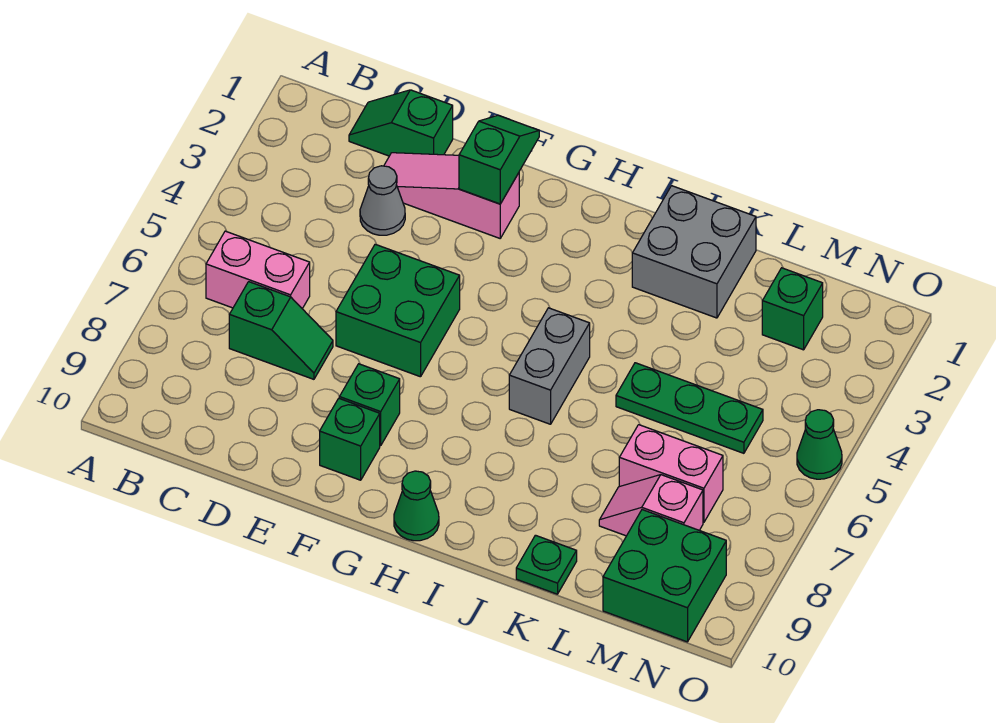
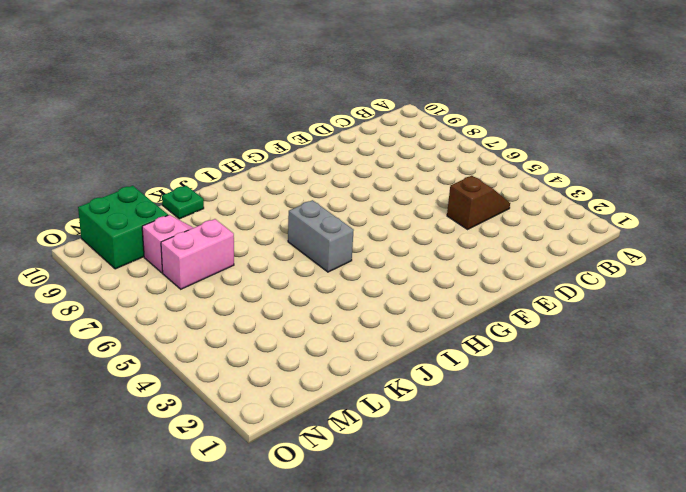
brown 1x2 slope [447,176,510,229] -> none
none -> pink 1x2 brick [206,231,310,309]
none -> green 1x2 slope [349,90,453,156]
none -> green 1x2 slope [229,282,333,379]

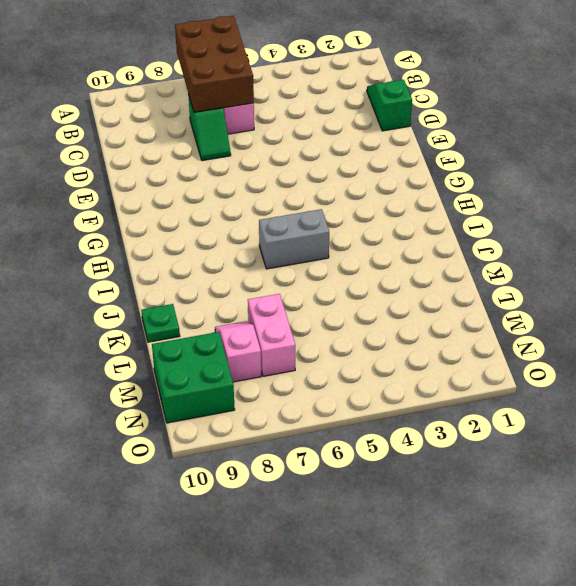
brown 2x3 brick [175,16,254,112] -> none
none -> pink 1x3 slope [384,153,519,238]
none -> grey 1x1 cone [360,166,405,235]
none -> green 2x2 brick [336,244,460,377]

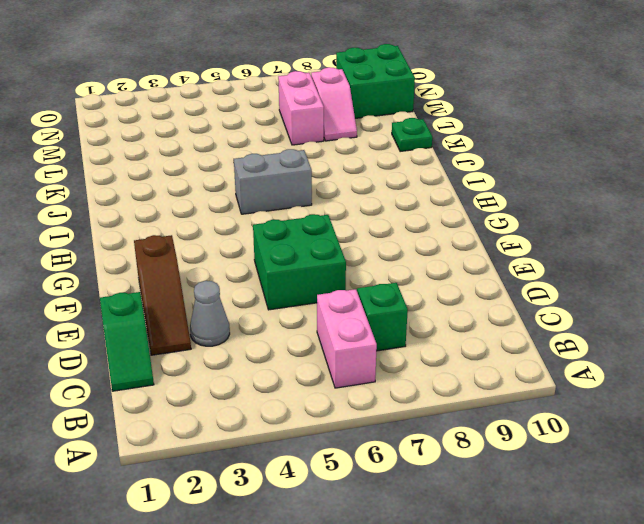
brown 1x3 slope [134,235,191,355] -> pink 1x3 slope [384,153,519,238]
none -> green 1x1 brick [339,364,400,446]
none -> green 1x1 brick [320,399,380,480]
none -> green 1x1 cone [394,471,439,541]

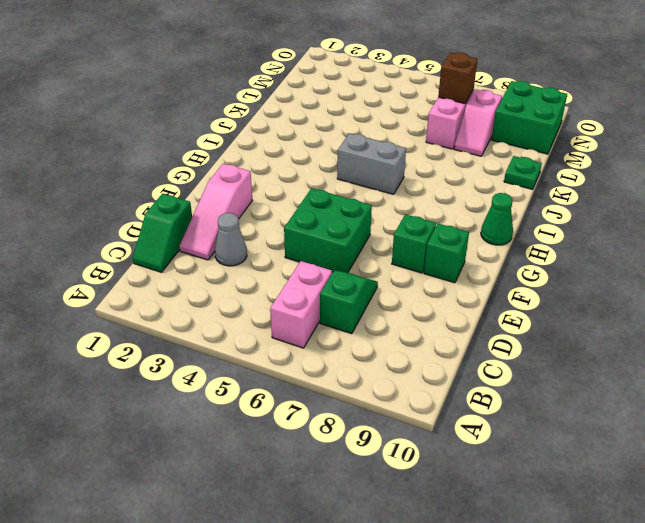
brown 1x1 brick [438,52,478,103] -> none
none -> grey 2x2 brick [632,186,756,318]
none -> green 1x3 plate [616,363,763,453]
none -> green 1x1 brick [762,268,823,350]

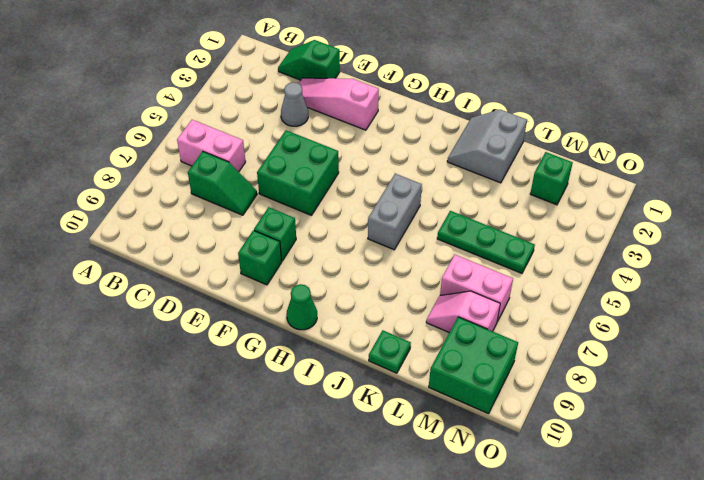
grey 2x2 slope [447,109,527,183] -> grey 2x2 brick [632,186,756,318]
none -> green 1x1 cone [797,410,842,479]
none -> green 1x2 slope [459,115,539,204]

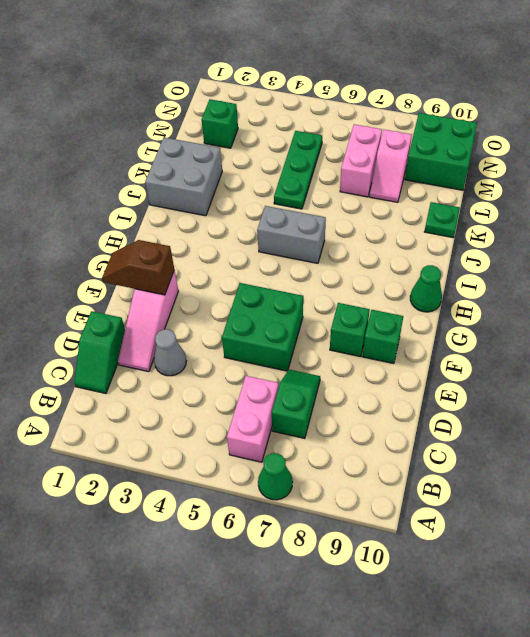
green 1x1 cone [258,453,293,500] -> green 1x1 cone moved to [797,410,842,479]
brown 1x2 slope [102,240,174,295] -> green 1x2 slope [459,115,539,204]

